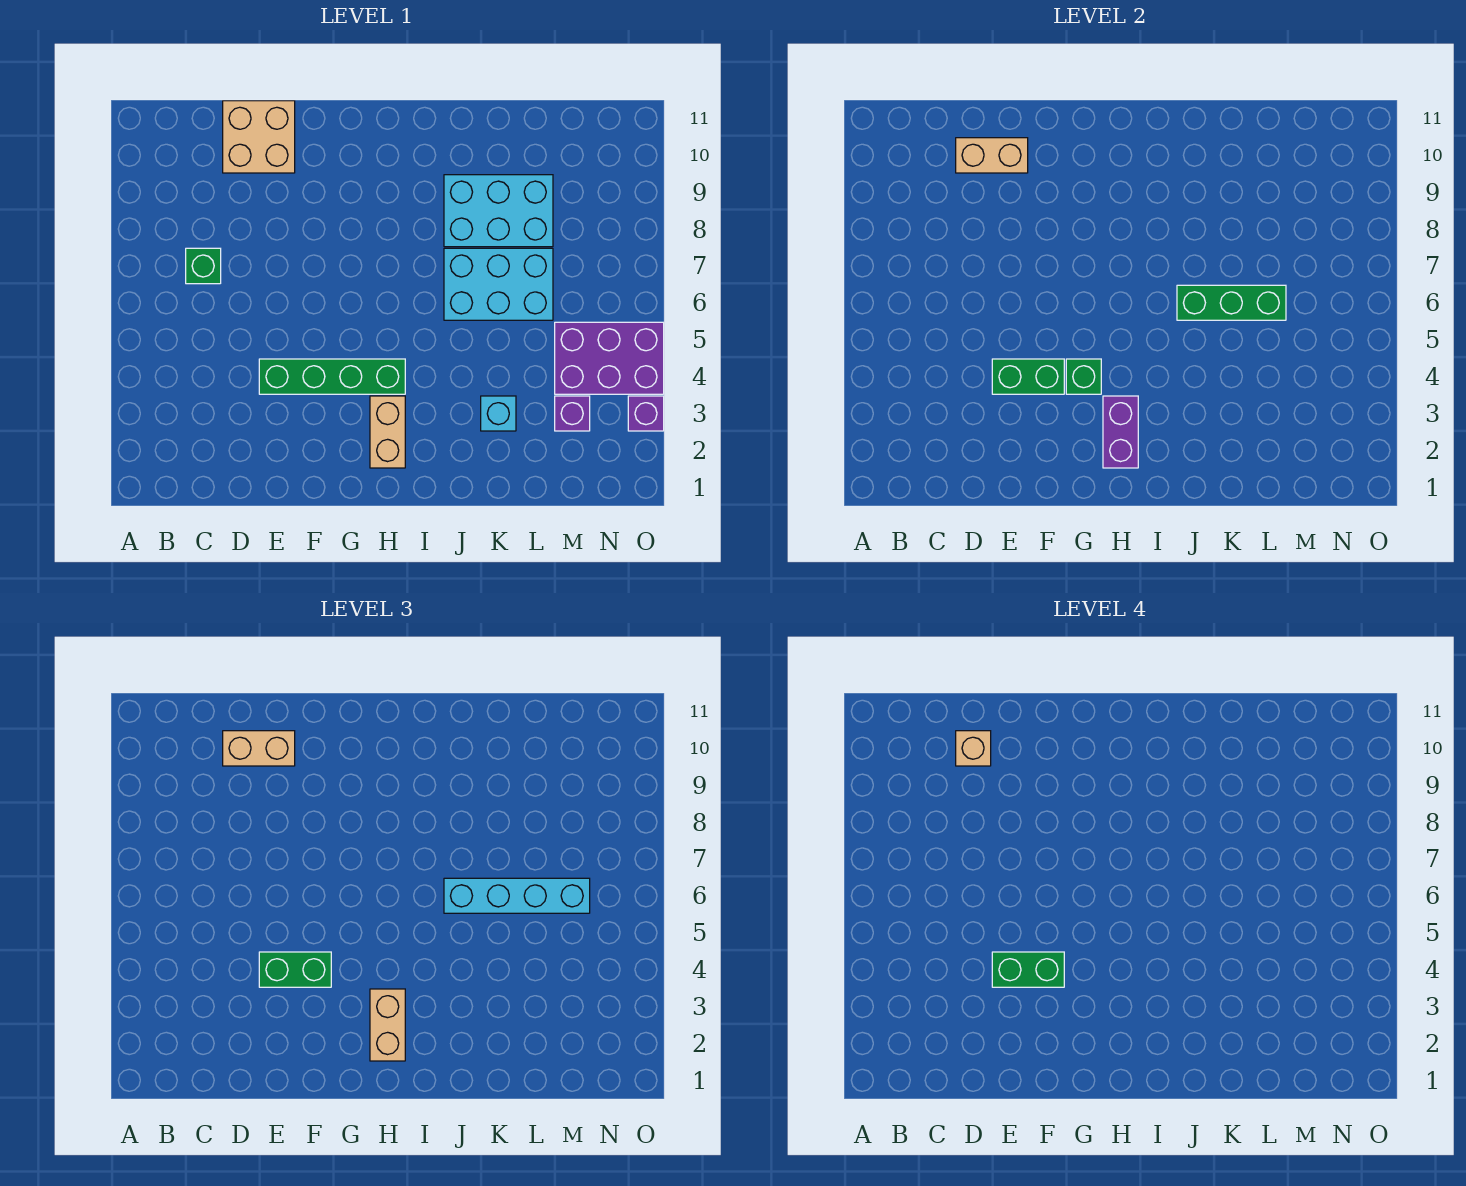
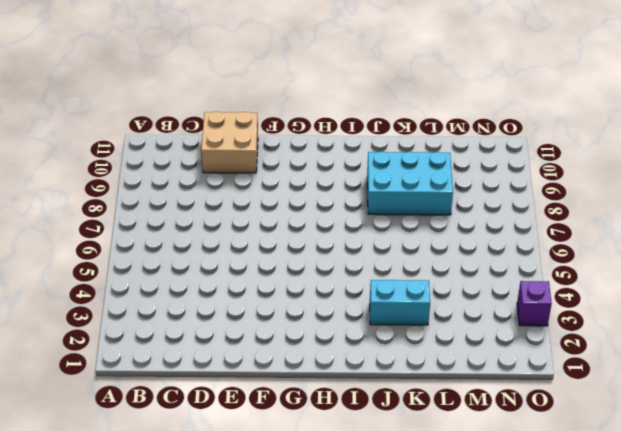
cyan 1x2 brick [370,280,430,325] -> cyan 1x1 brick [481,396,516,431]
none -> green 1x1 brick [186,248,221,284]
none -> green 1x4 brick [259,359,405,394]
none -> tan 1x2 brick [370,396,405,468]

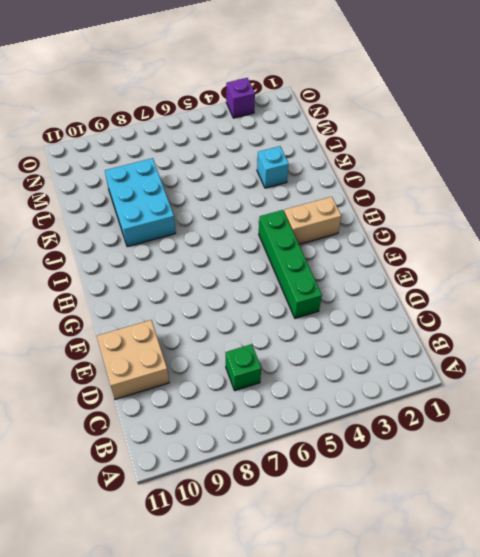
none -> cyan 2x3 brick [444,248,553,320]
none -> purple 1x1 brick [555,396,590,431]
none -> purple 2x3 brick [555,322,664,394]

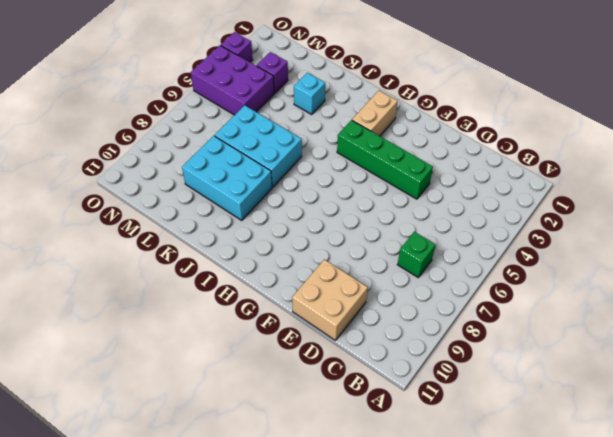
none -> tan 1x2 brick [956,138,1028,173]
none -> green 1x2 brick [992,359,1064,394]
none -> green 1x1 brick [1066,359,1101,394]

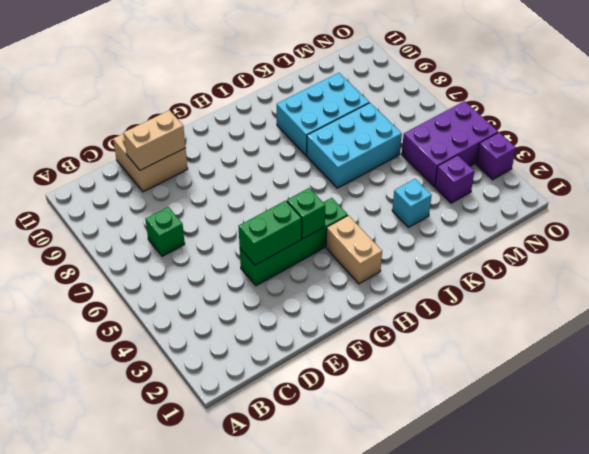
none -> purple 1x2 brick [1103,396,1138,468]
none -> green 1x3 brick [1177,285,1286,320]
none -> tan 1x2 brick [223,731,295,766]

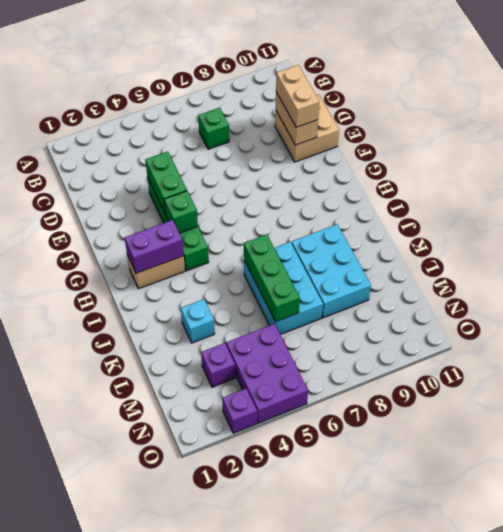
none -> green 1x2 brick [259,952,331,987]
none -> tan 1x2 brick [370,989,405,1061]
none -> cyan 1x4 brick [444,878,590,913]

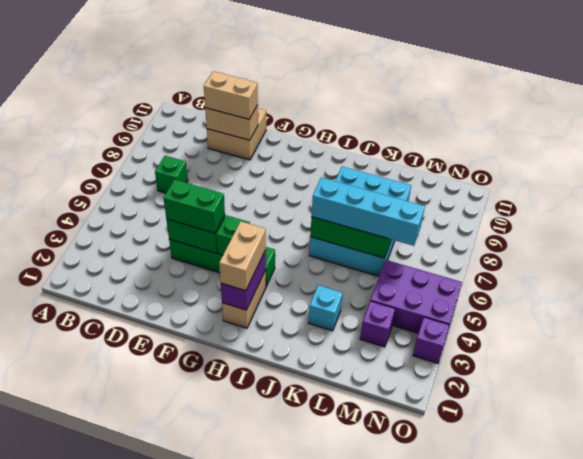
none -> tan 1x1 brick [956,731,991,766]
none -> green 1x2 brick [992,952,1064,987]

